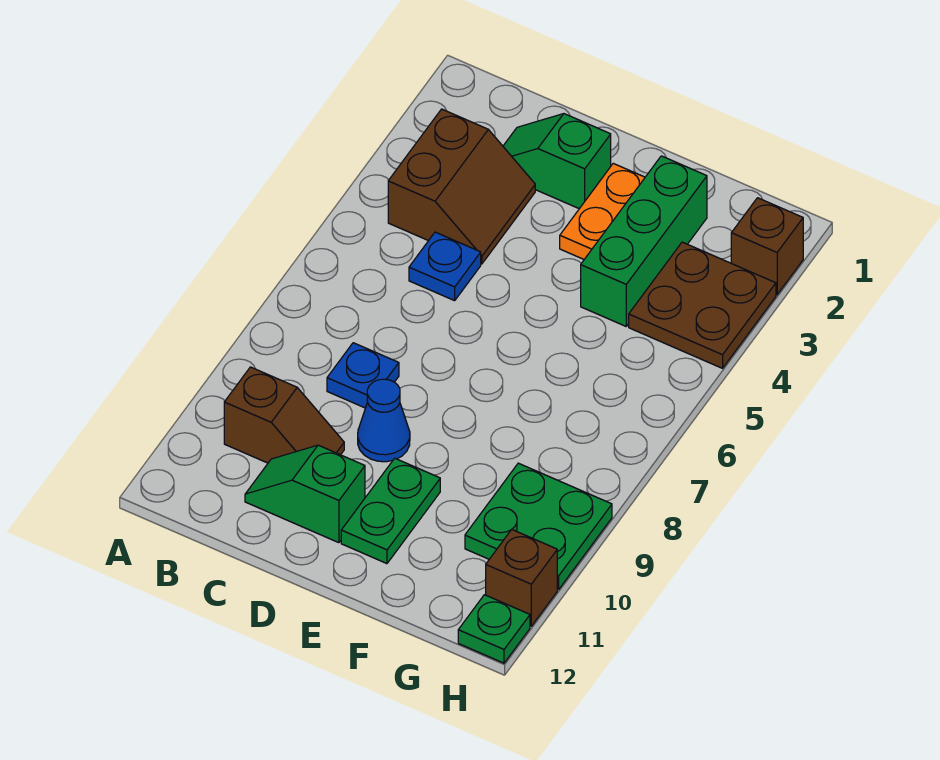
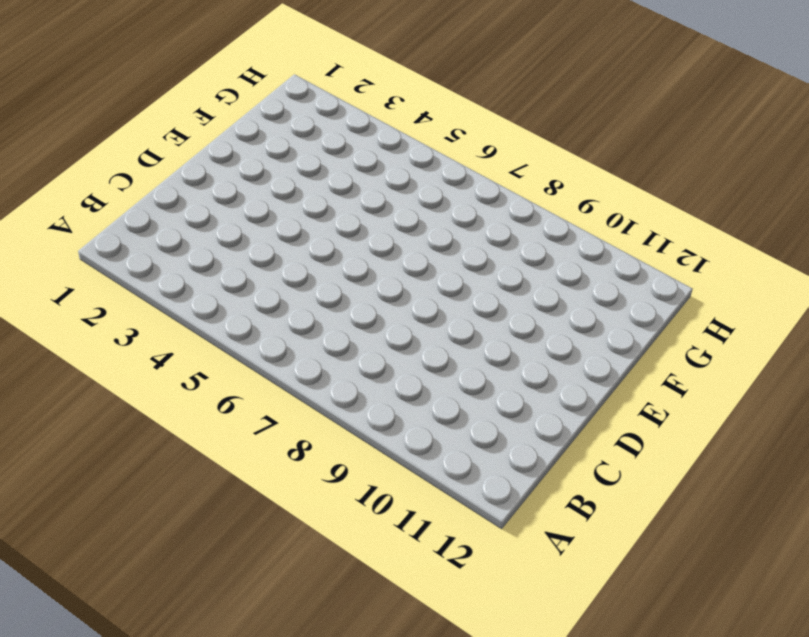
none -> brown 2x2 slope [388,109,535,264]
none -> brown 1x2 slope [224,367,344,463]
none -> green 1x2 slope [503,114,611,209]

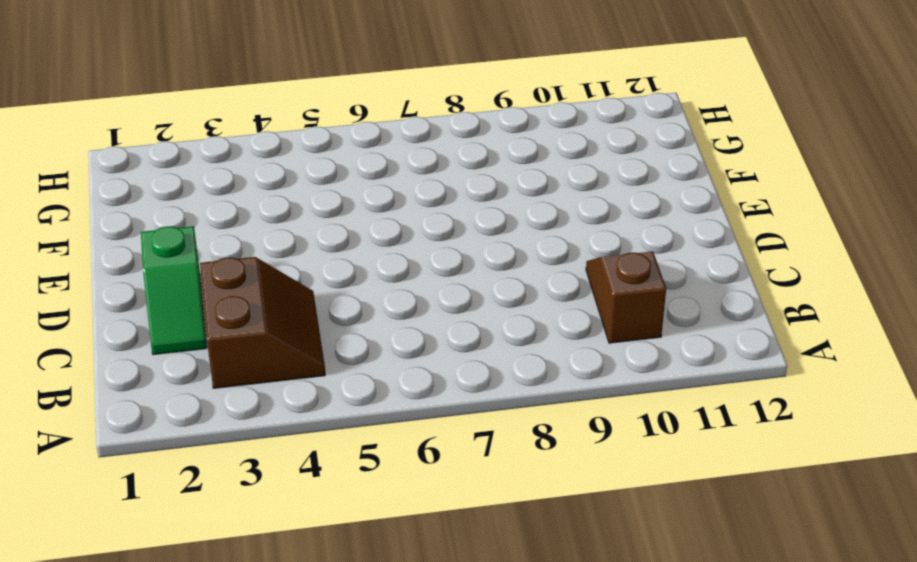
brown 2x2 slope [200,257,325,388] -> brown 2x2 slope turned to [388,109,535,264]
none -> blue 1x1 plate [409,232,481,301]
none -> blue 1x1 plate [327,343,399,408]
none -> green 1x2 slope [245,445,365,543]

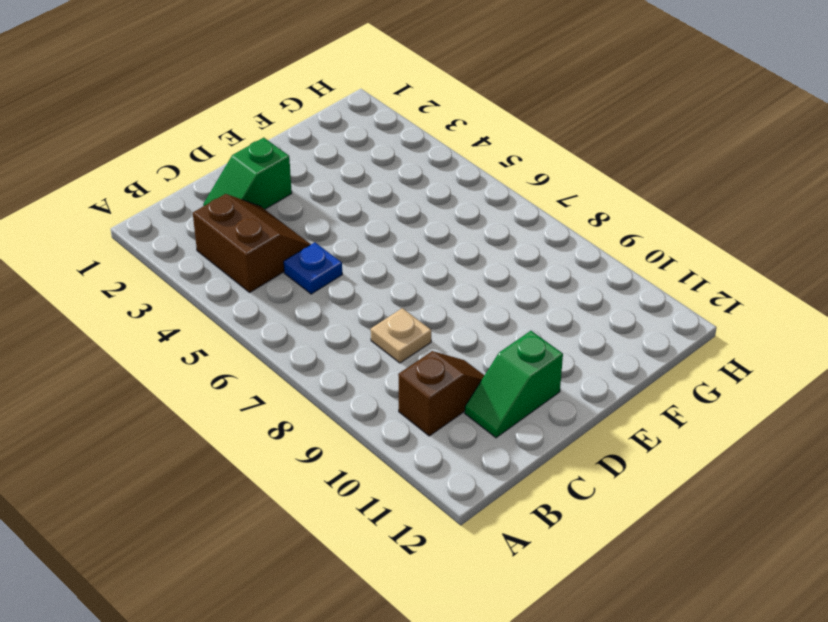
tan 1x1 plate [371,308,431,363] -> blue 1x1 plate [327,343,399,408]
none -> blue 1x1 cone [358,379,410,462]
none -> orange 1x2 plate [560,163,645,259]
none -> green 1x2 plate [341,458,440,564]

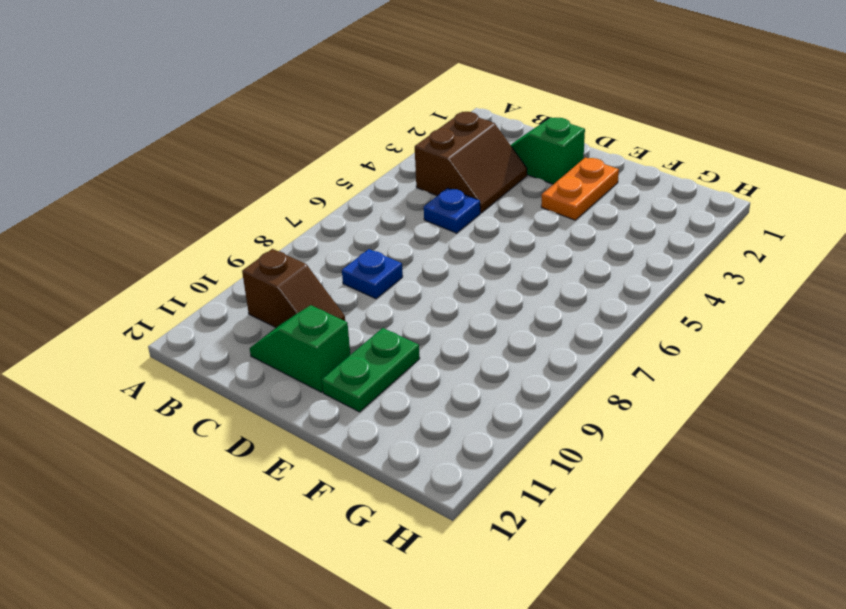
none -> blue 1x1 cone [358,379,410,462]
none -> green 1x3 brick [581,156,707,326]
none -> brown 2x2 plate [629,242,776,368]

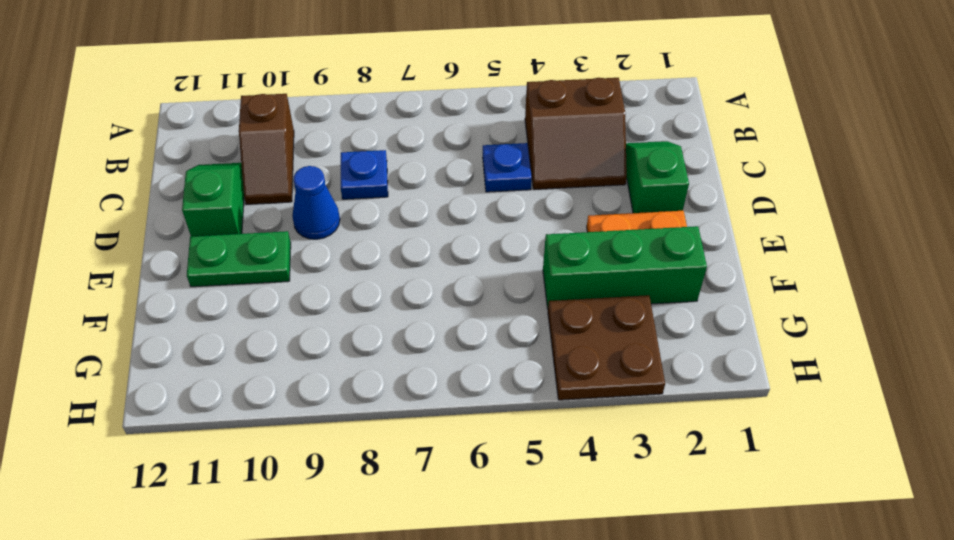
none -> green 2x2 plate [465,463,612,589]
none -> brown 1x1 brick [731,198,803,295]
none -> brown 1x1 brick [486,529,557,626]

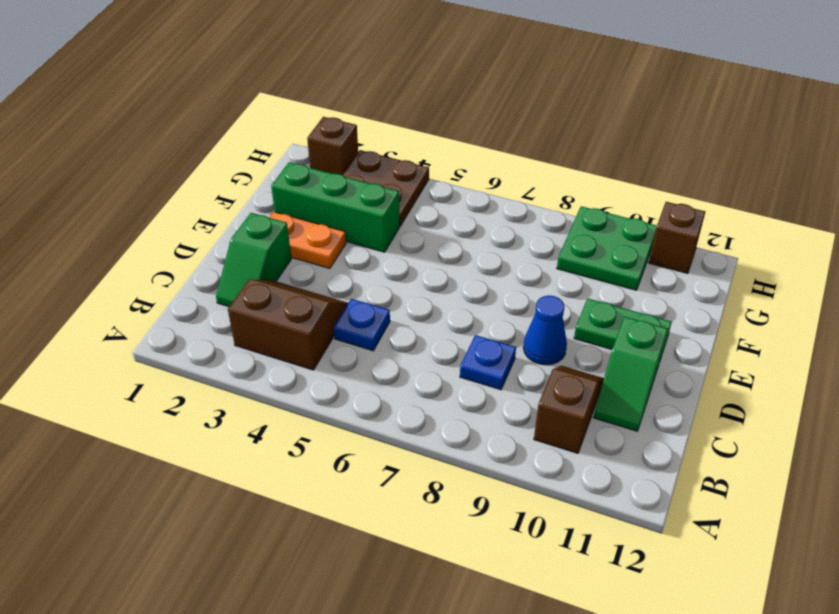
none -> green 1x1 plate [458,595,530,663]

